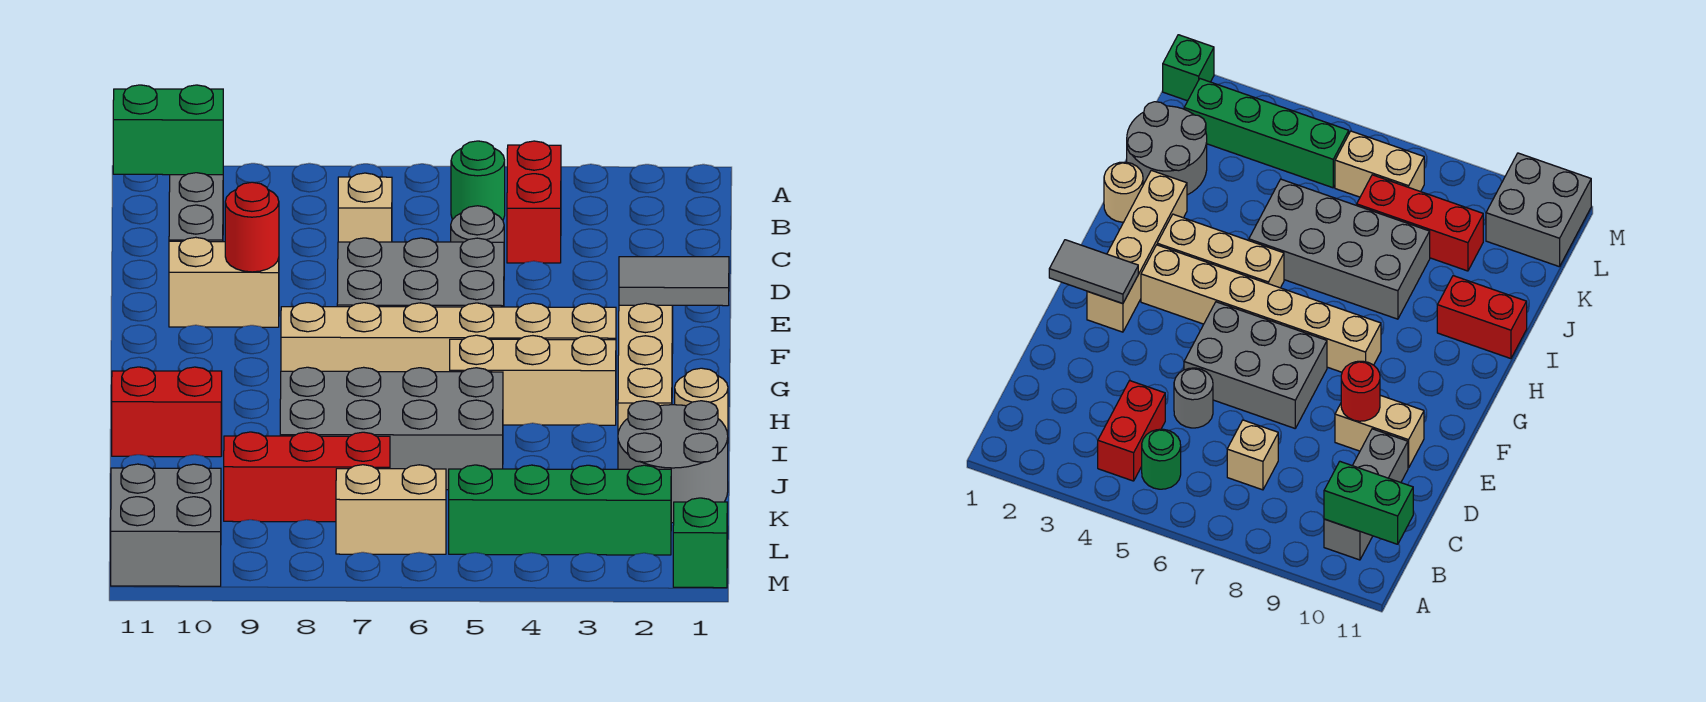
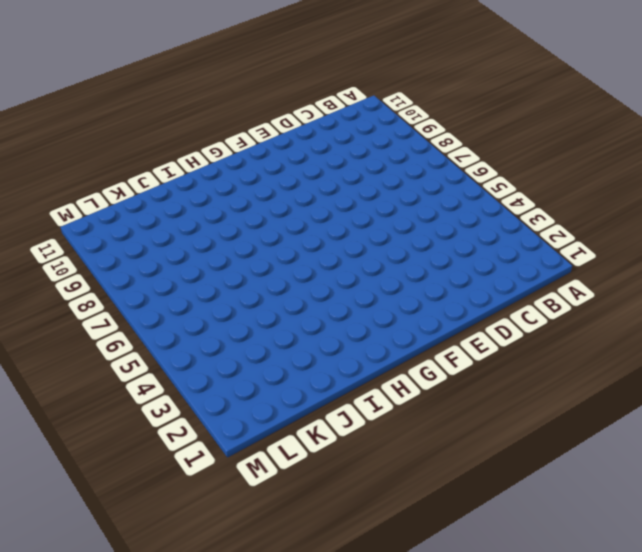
none -> red 1x2 brick [507,141,561,263]
none -> green 1x1 round brick [451,141,505,220]
none -> grey 1x3 brick [169,173,223,242]

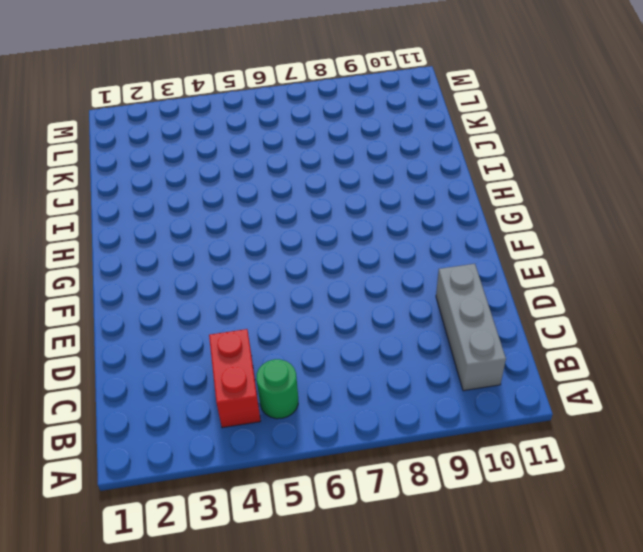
none -> tan 1x1 brick [338,173,392,242]
none -> grey 1x1 round brick [451,206,504,242]
none -> grey 2x3 brick [337,238,504,307]

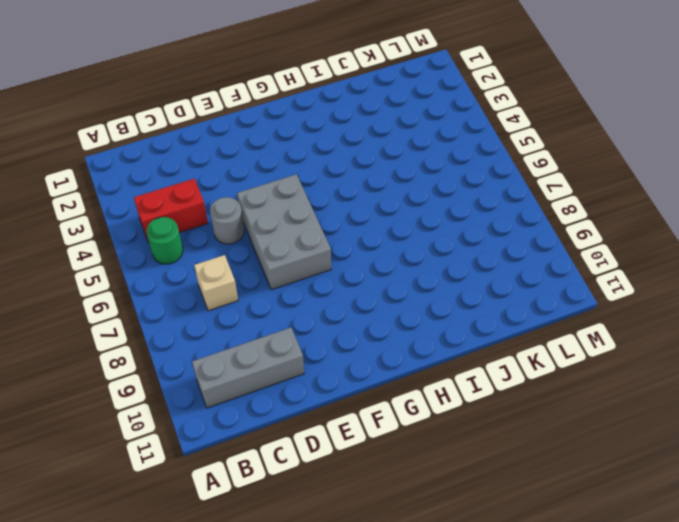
none -> tan 1x2 brick [169,237,279,327]
none -> tan 1x4 brick [618,303,673,432]
none -> tan 1x6 brick [281,303,616,372]

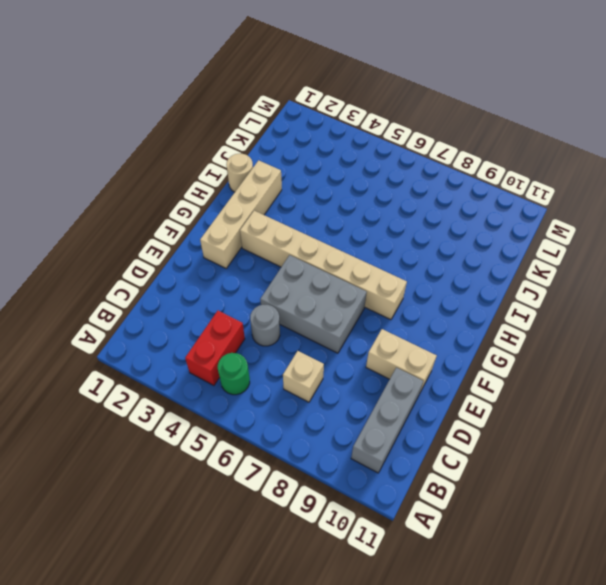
none -> tan 1x3 brick [450,335,616,425]
none -> grey 2x4 brick [280,367,503,490]
none -> red 1x2 brick [112,367,222,457]

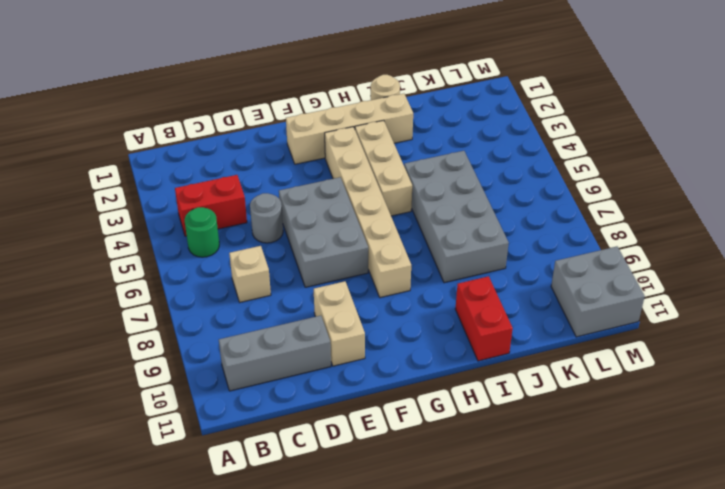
none -> grey 2x2 round brick [618,401,728,523]
none -> red 1x3 brick [224,432,390,522]
none -> green 1x4 brick [449,465,671,555]

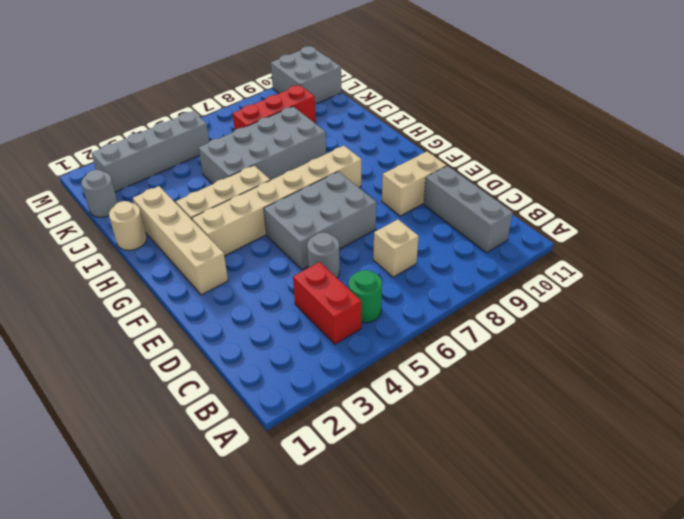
grey 1x1 round brick [81,170,118,217] -> grey 2x2 round brick [618,401,728,523]
grey 1x4 brick [92,111,209,192] -> green 1x4 brick [449,465,671,555]
none -> red 1x2 brick [112,367,222,457]
none -> tan 1x2 brick [336,465,446,554]
none -> green 1x1 brick [673,498,727,588]

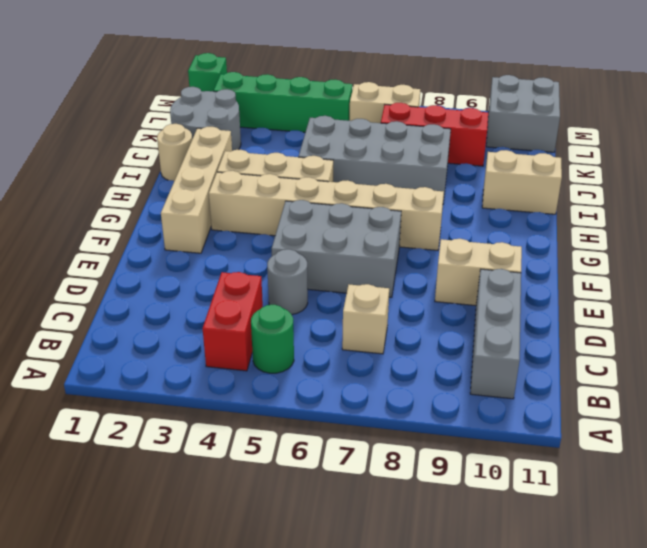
tan 1x2 brick [482,150,562,214] -> red 1x2 brick [112,367,222,457]
none -> green 1x2 brick [113,85,223,175]
none -> red 1x1 round brick [225,182,279,272]
none -> grey 1x2 tile [619,257,729,306]

